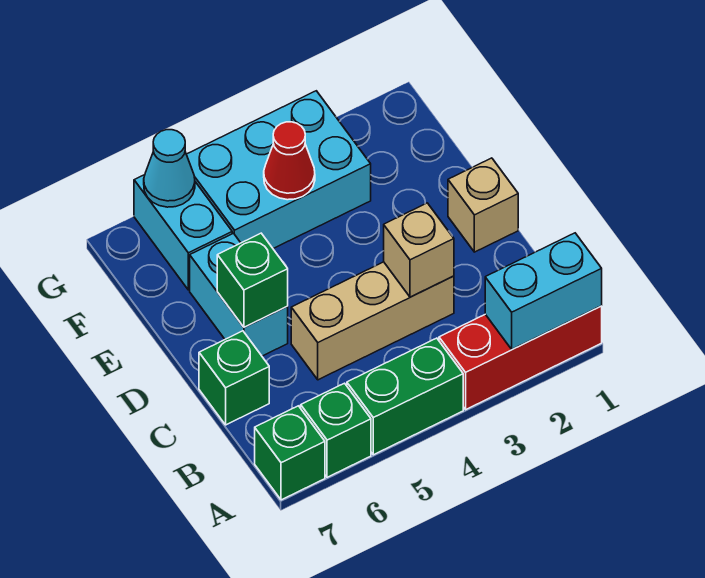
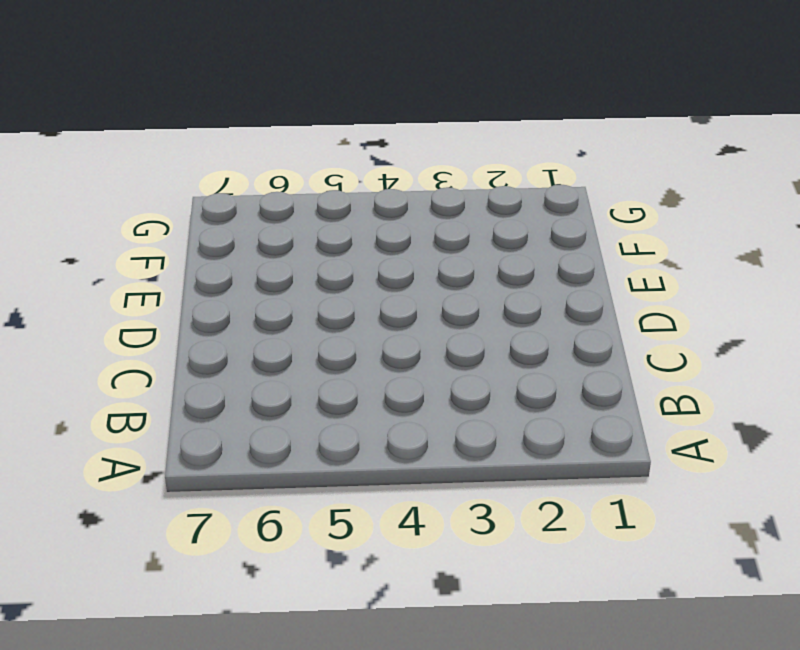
none -> red 1x3 brick [439,306,602,410]
none -> green 1x2 brick [347,338,463,455]
none -> green 1x1 brick [301,383,371,477]

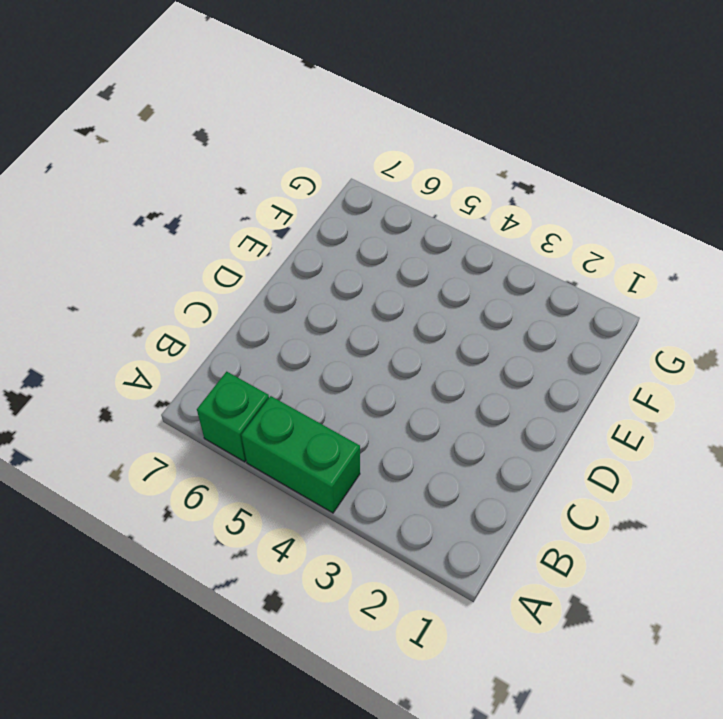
none -> red 1x3 brick [439,306,602,410]
none -> green 1x1 brick [255,406,325,500]
none -> tan 1x3 brick [291,262,454,380]

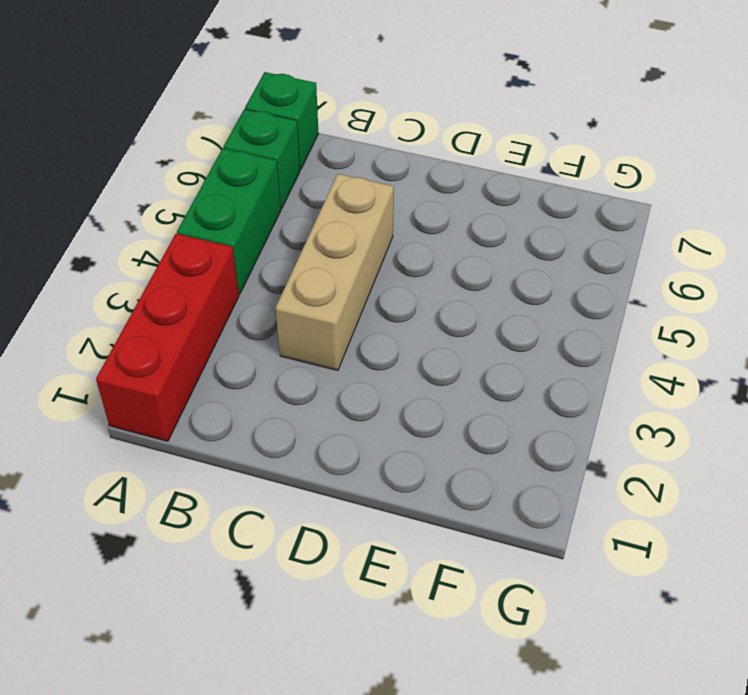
none -> green 1x1 brick [199,331,269,425]
none -> tan 1x1 brick [448,158,518,252]
none -> cyan 1x2 brick [190,233,288,356]

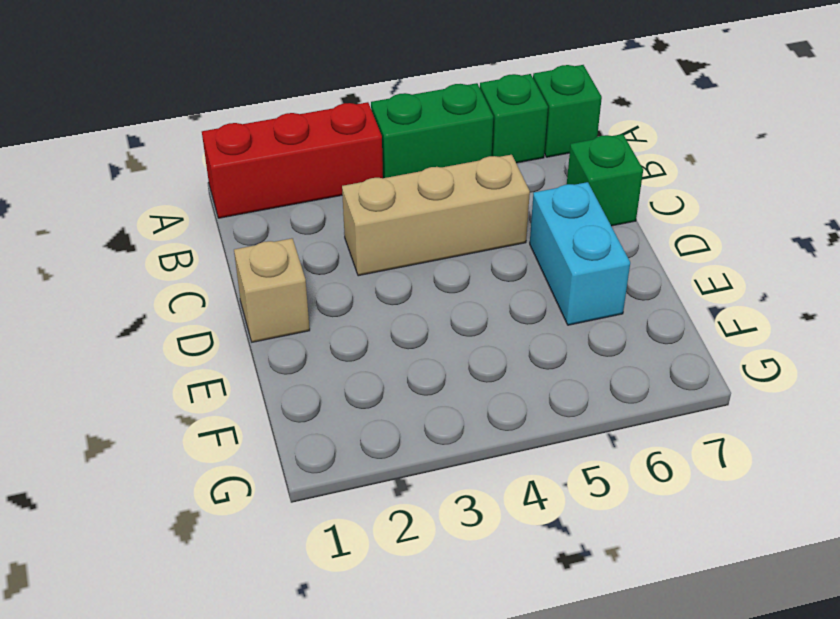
none -> cyan 2x3 brick [186,91,371,248]
none -> cyan 1x2 brick [134,175,232,290]
none -> cyan 1x2 brick [485,233,602,349]

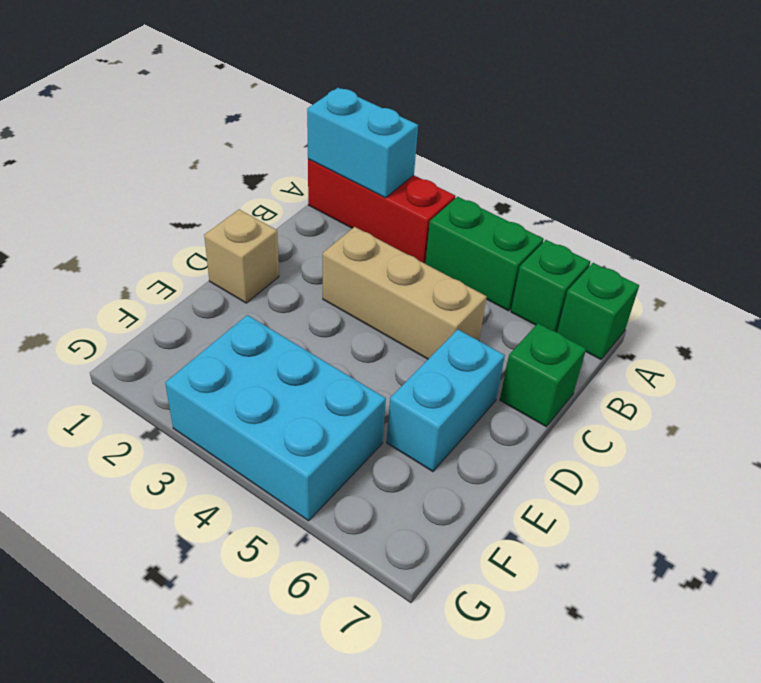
none -> cyan 1x2 brick [134,175,232,290]
none -> tan 1x1 brick [384,203,454,297]
none -> green 1x1 brick [217,233,288,327]

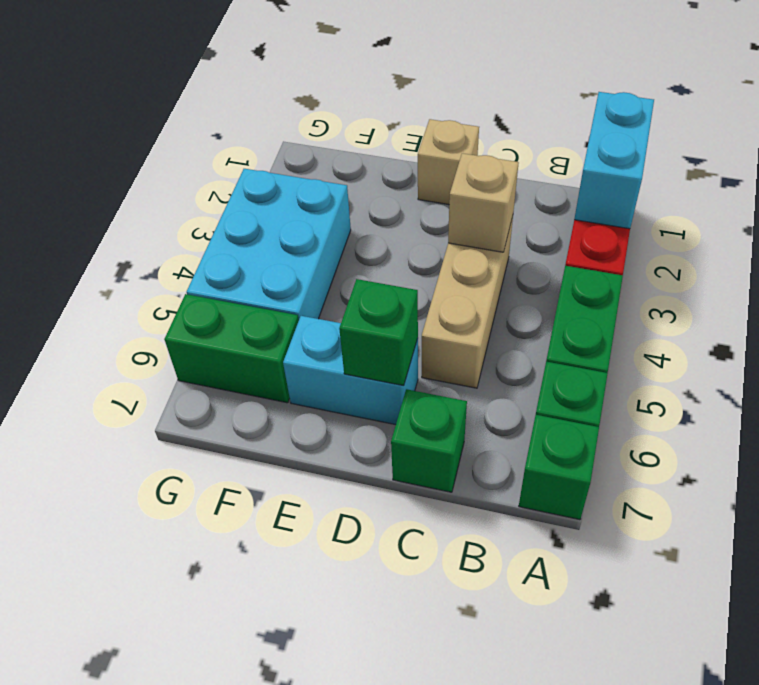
green 1x2 brick [164,294,299,403] -> cyan 1x2 brick [134,175,232,290]
none -> red 1x1 cone [264,122,315,200]
none -> cyan 1x1 cone [144,130,195,207]

